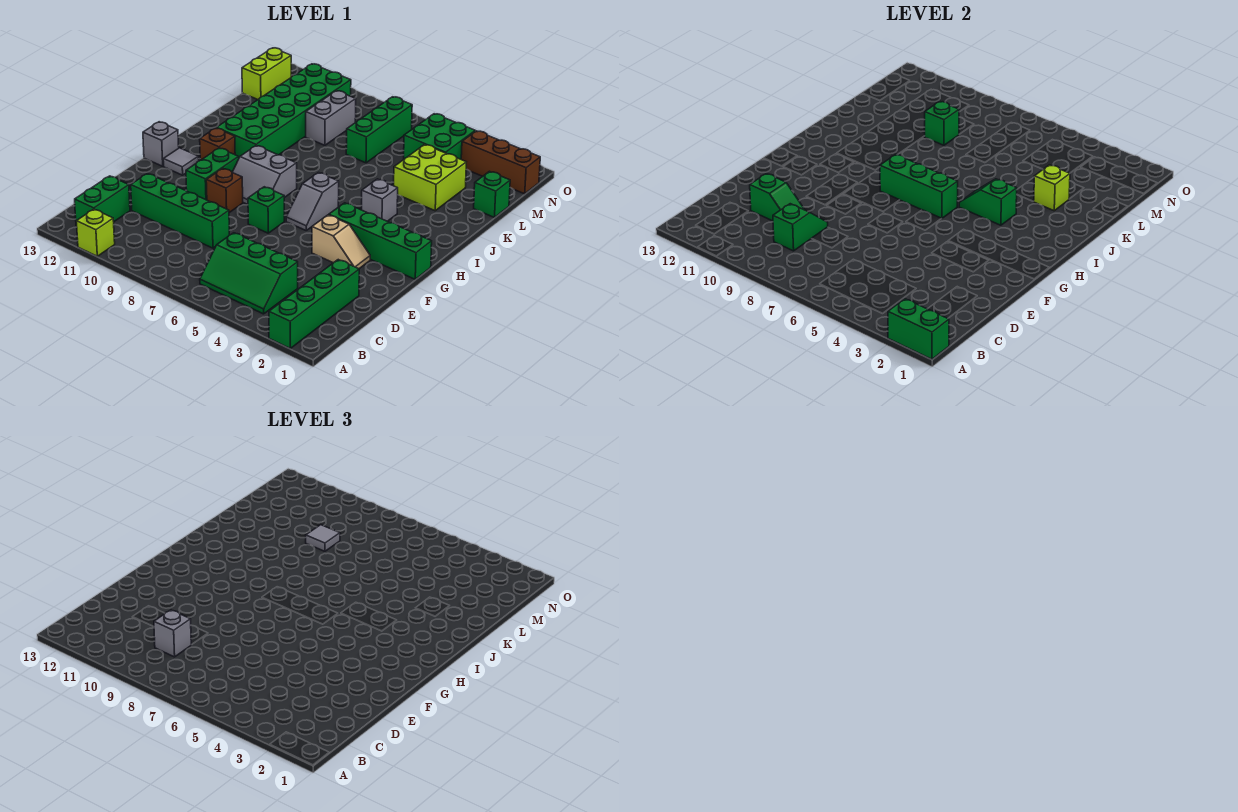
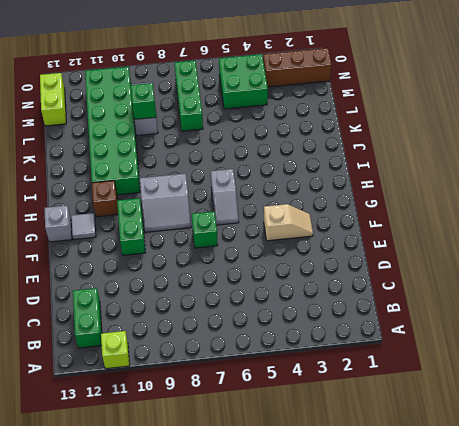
none -> green 1x4 brick [269,260,359,348]
none -> green 2x3 slope [200,233,298,314]
none -> green 1x4 brick [131,174,229,248]
none -> brown 1x1 brick [206,168,243,213]

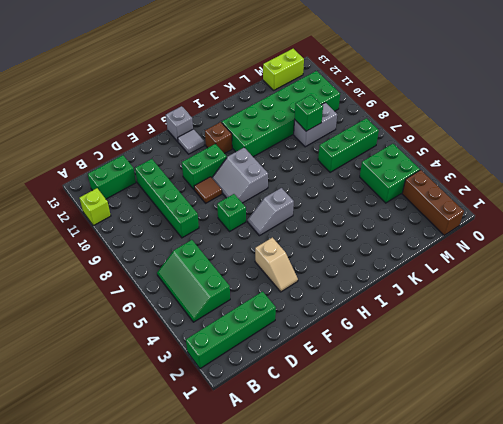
brown 1x1 tile [194,177,222,203] -> brown 1x1 brick [206,168,243,213]
none -> green 1x4 brick [329,203,432,279]
none -> grey 1x1 brick [362,179,398,221]
none -> lime 2x2 brick [394,145,466,211]
none -> green 1x1 brick [474,171,510,217]

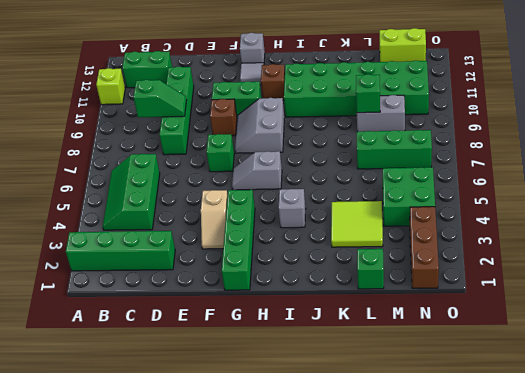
lime 2x2 tile [331,201,383,247] -> lime 2x2 brick [394,145,466,211]
none -> green 1x2 brick [888,299,949,359]
none -> green 1x2 slope [750,174,805,221]
none -> green 1x3 brick [880,154,958,219]
none -> green 1x2 slope [959,179,1017,225]

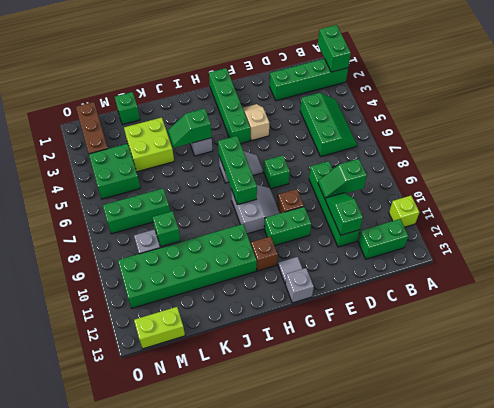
green 1x2 slope [168,109,212,148] -> green 1x2 slope turned to [959,179,1017,225]
none -> lime 1x1 brick [1033,165,1070,211]
none -> grey 1x1 brick [154,610,191,657]
none -> grey 1x1 tile [306,525,340,551]

